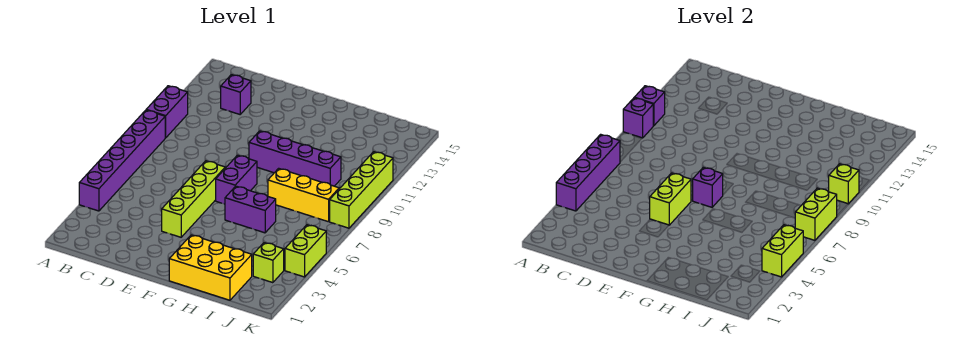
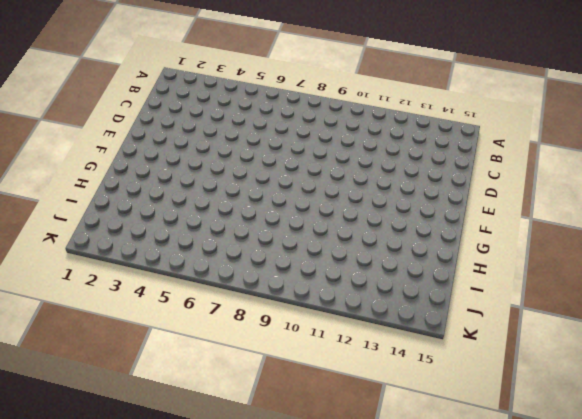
none -> purple 1x6 brick [79,110,165,211]
none -> purple 1x2 brick [146,86,188,138]
none -> purple 1x1 brick [221,75,251,114]

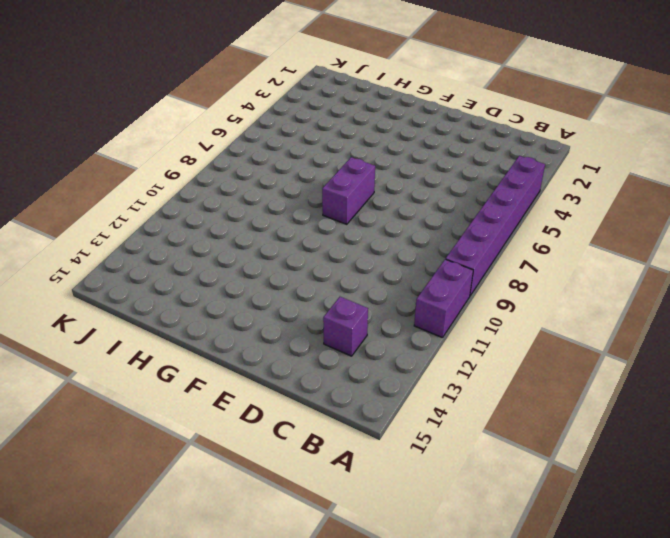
none -> lime 1x4 brick [162,161,225,237]
none -> purple 1x4 brick [249,131,341,186]
none -> yellow 2x3 brick [169,235,252,300]

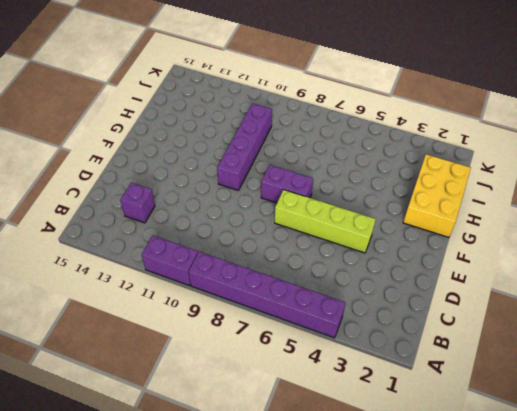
none -> purple 1x2 brick [225,186,276,233]
none -> yellow 1x3 brick [268,168,339,222]
none -> lime 1x1 brick [253,243,284,283]

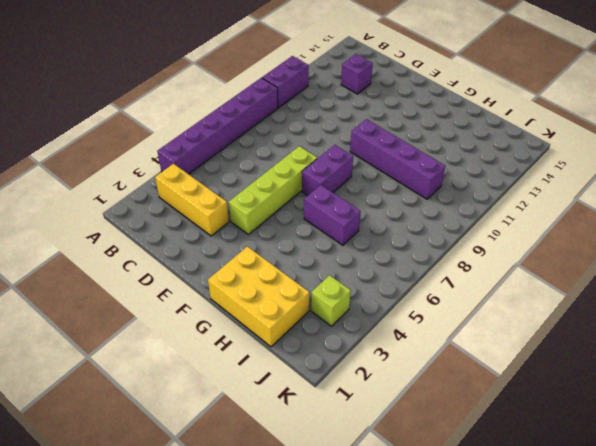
yellow 1x3 brick [155,164,229,236] -> yellow 1x3 brick moved to [268,168,339,222]
none -> lime 1x2 brick [285,225,326,277]
none -> lime 1x4 brick [330,152,393,228]
none -> purple 1x4 brick [556,134,620,211]

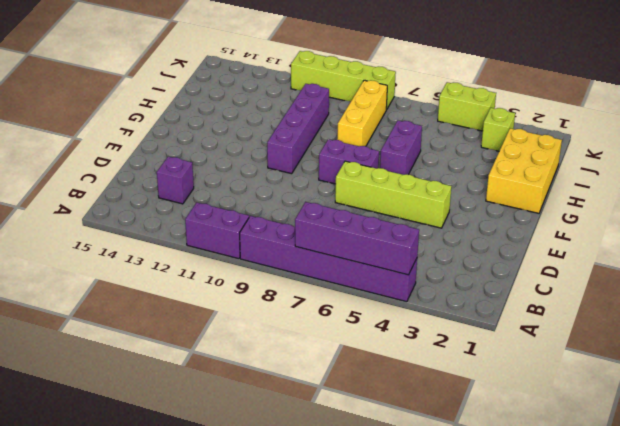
none -> purple 1x1 brick [623,98,653,138]
none -> purple 1x1 brick [634,86,665,126]
none -> lime 1x2 brick [650,173,691,225]

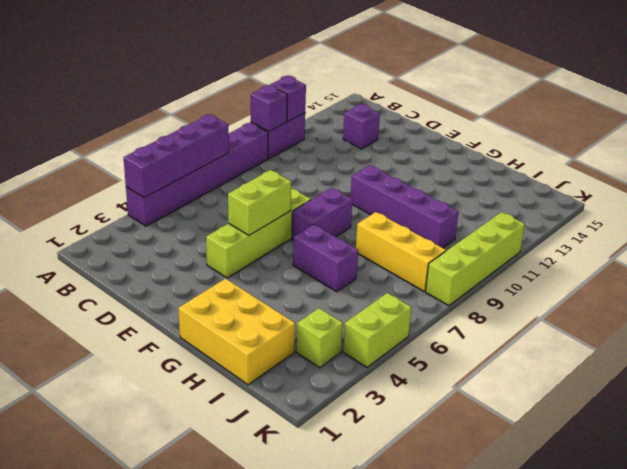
none -> purple 1x1 brick [692,167,723,207]
none -> lime 1x2 brick [762,225,803,277]
none -> lime 1x2 brick [795,188,837,240]

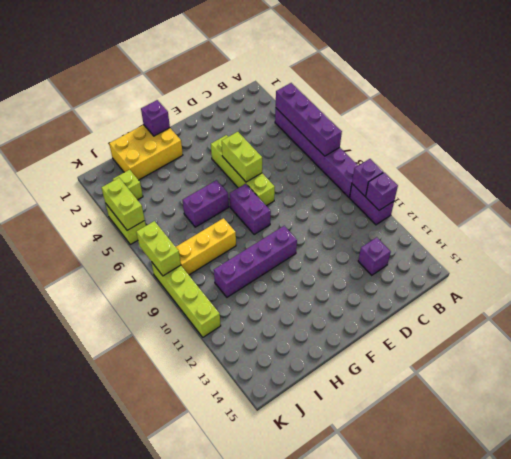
purple 1x1 brick [141,100,170,136] -> purple 1x1 brick moved to [692,167,723,207]
none -> lime 1x1 brick [829,164,859,204]

